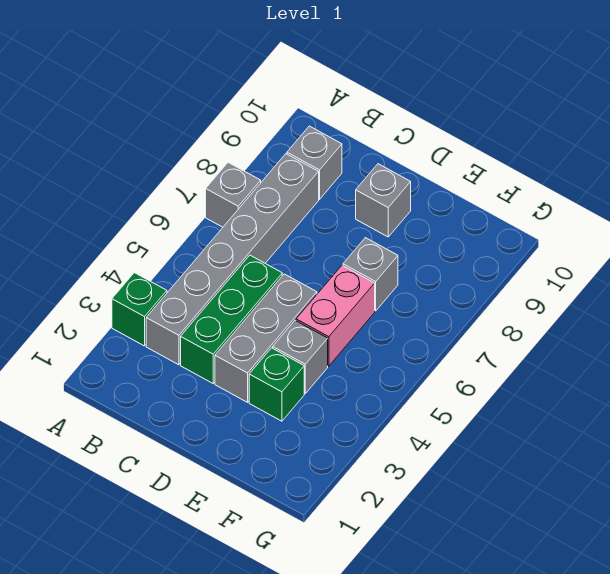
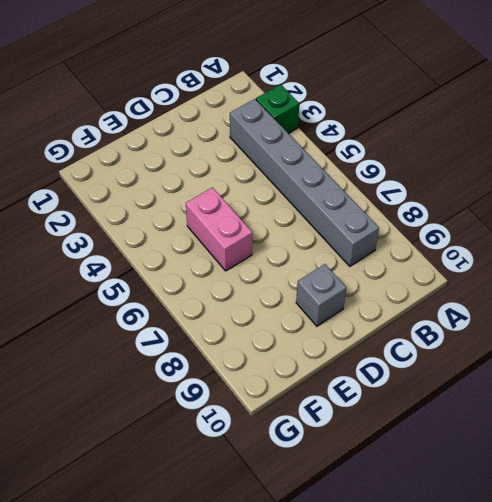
none -> grey 1x1 brick [206,163,261,227]
none -> grey 1x1 brick [287,126,342,199]

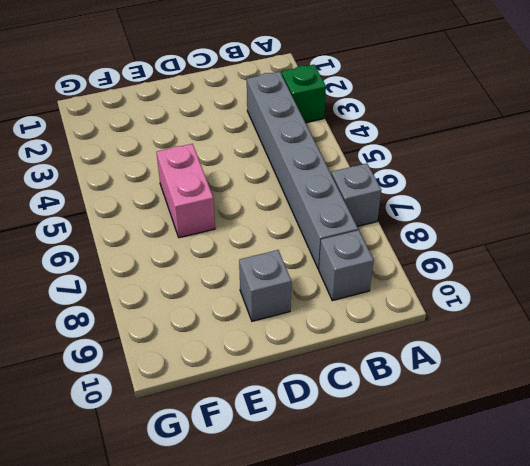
none -> green 1x3 brick [181,255,282,383]
none -> grey 1x3 brick [215,274,317,402]

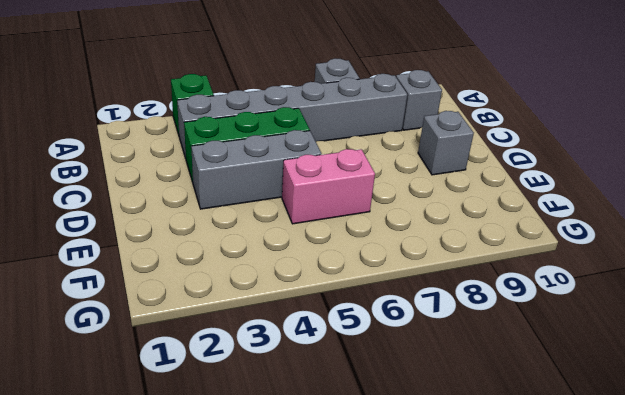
none -> green 1x1 brick [249,348,304,421]
none -> grey 1x1 brick [273,320,328,393]

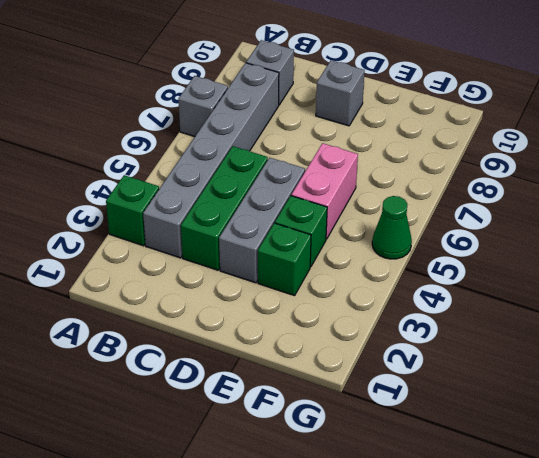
green 1x1 brick [275,196,327,267] -> grey 1x1 brick [273,320,328,393]
green 1x1 cone [372,196,412,259] -> none
none -> grey 1x1 brick [343,238,398,311]

